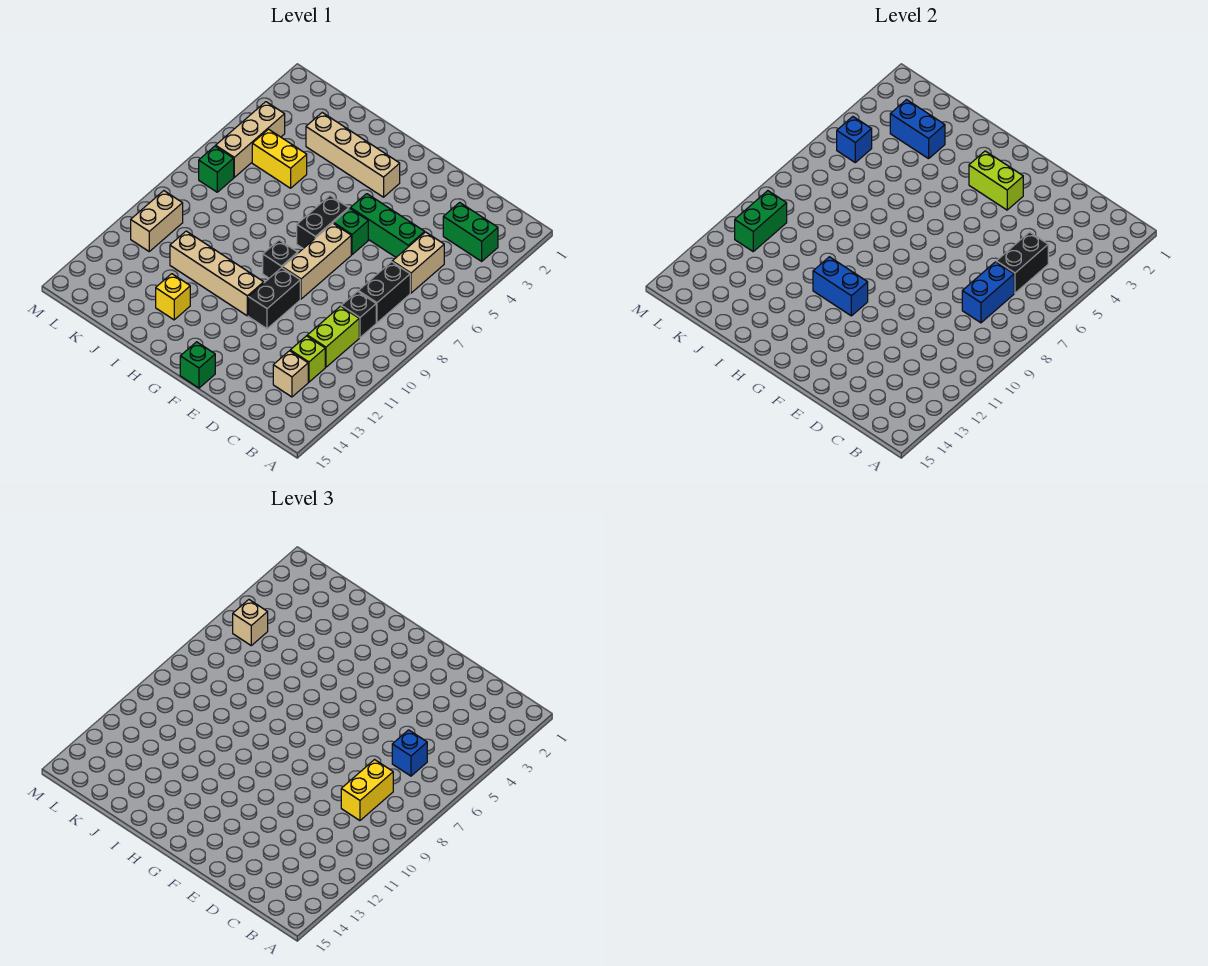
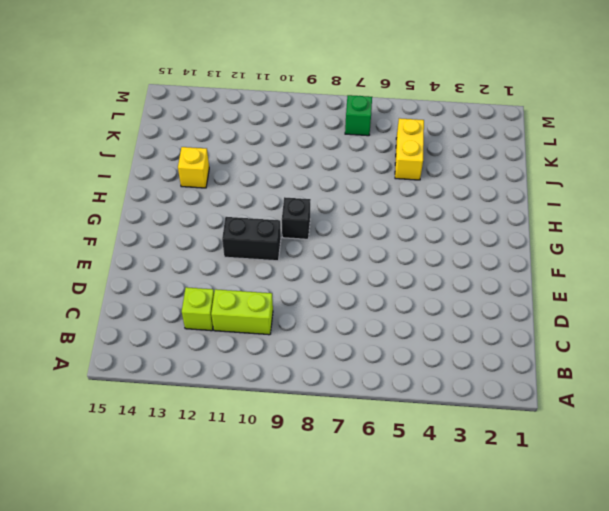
none -> green 1x2 brick [443,202,498,261]
none -> tan 1x2 brick [392,232,444,293]
none -> black 1x2 brick [358,262,410,323]
none -> black 1x1 brick [341,291,376,338]

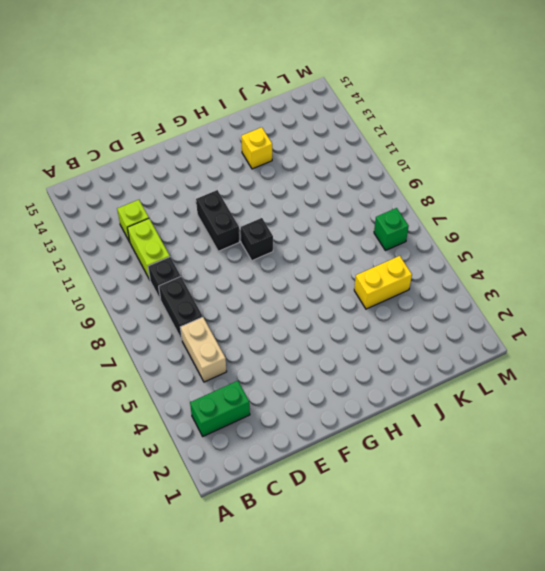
none -> tan 1x1 brick [273,351,308,397]
none -> green 1x3 brick [350,194,425,257]
none -> green 1x1 brick [333,208,368,255]
none -> tan 1x3 brick [282,223,351,299]

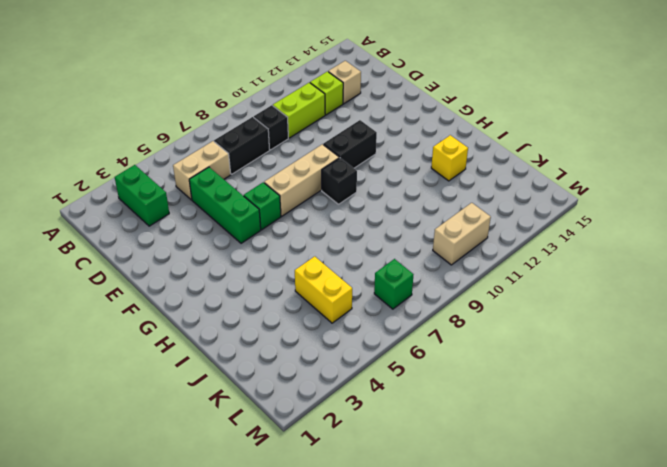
none -> green 1x1 brick [180,342,215,388]
none -> tan 1x4 brick [306,113,400,197]
none -> black 1x2 brick [297,196,349,248]
none -> tan 1x4 brick [170,231,264,316]

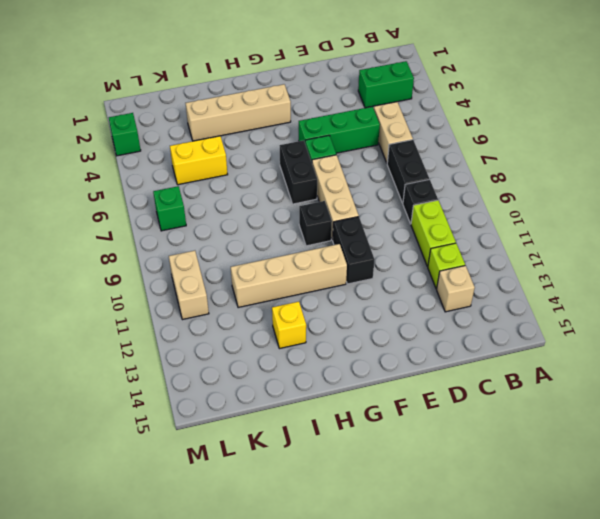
green 1x1 brick [109,113,141,156] -> green 1x1 brick moved to [180,342,215,388]
none -> tan 1x3 brick [216,102,285,177]
none -> black 1x2 brick [996,232,1048,293]
none -> blue 1x2 brick [962,262,1014,323]
none -> lime 1x2 brick [969,151,1023,210]

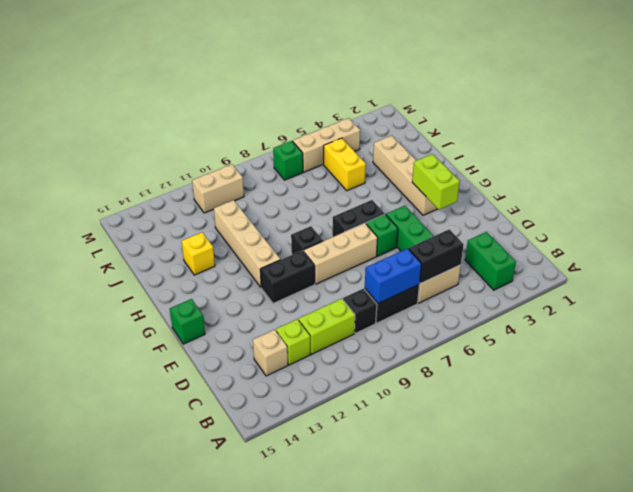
none -> blue 1x2 brick [813,257,868,316]
none -> blue 1x2 brick [890,100,945,159]
none -> blue 1x1 brick [837,117,872,162]
none -> green 1x2 brick [735,191,787,251]

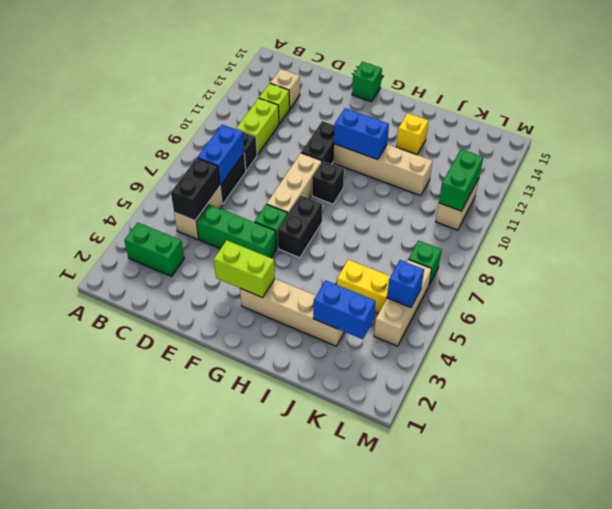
none -> blue 1x1 brick [392,730,427,776]
none -> yellow 1x2 brick [341,760,393,821]
none -> tan 1x1 brick [233,600,268,645]

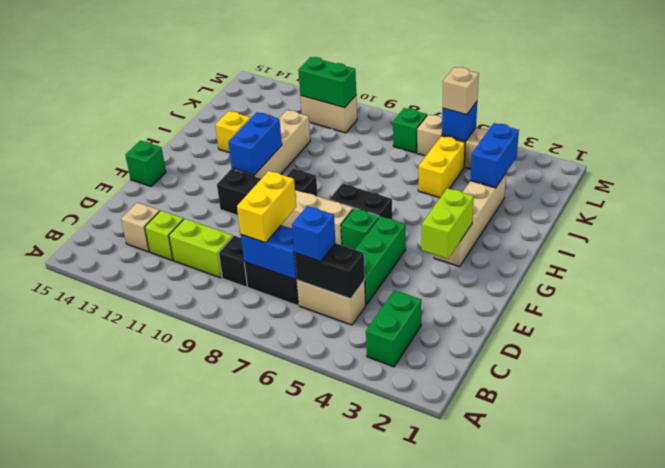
yellow 1x2 brick [237,171,296,243] -> yellow 1x2 brick turned to [341,760,393,821]

